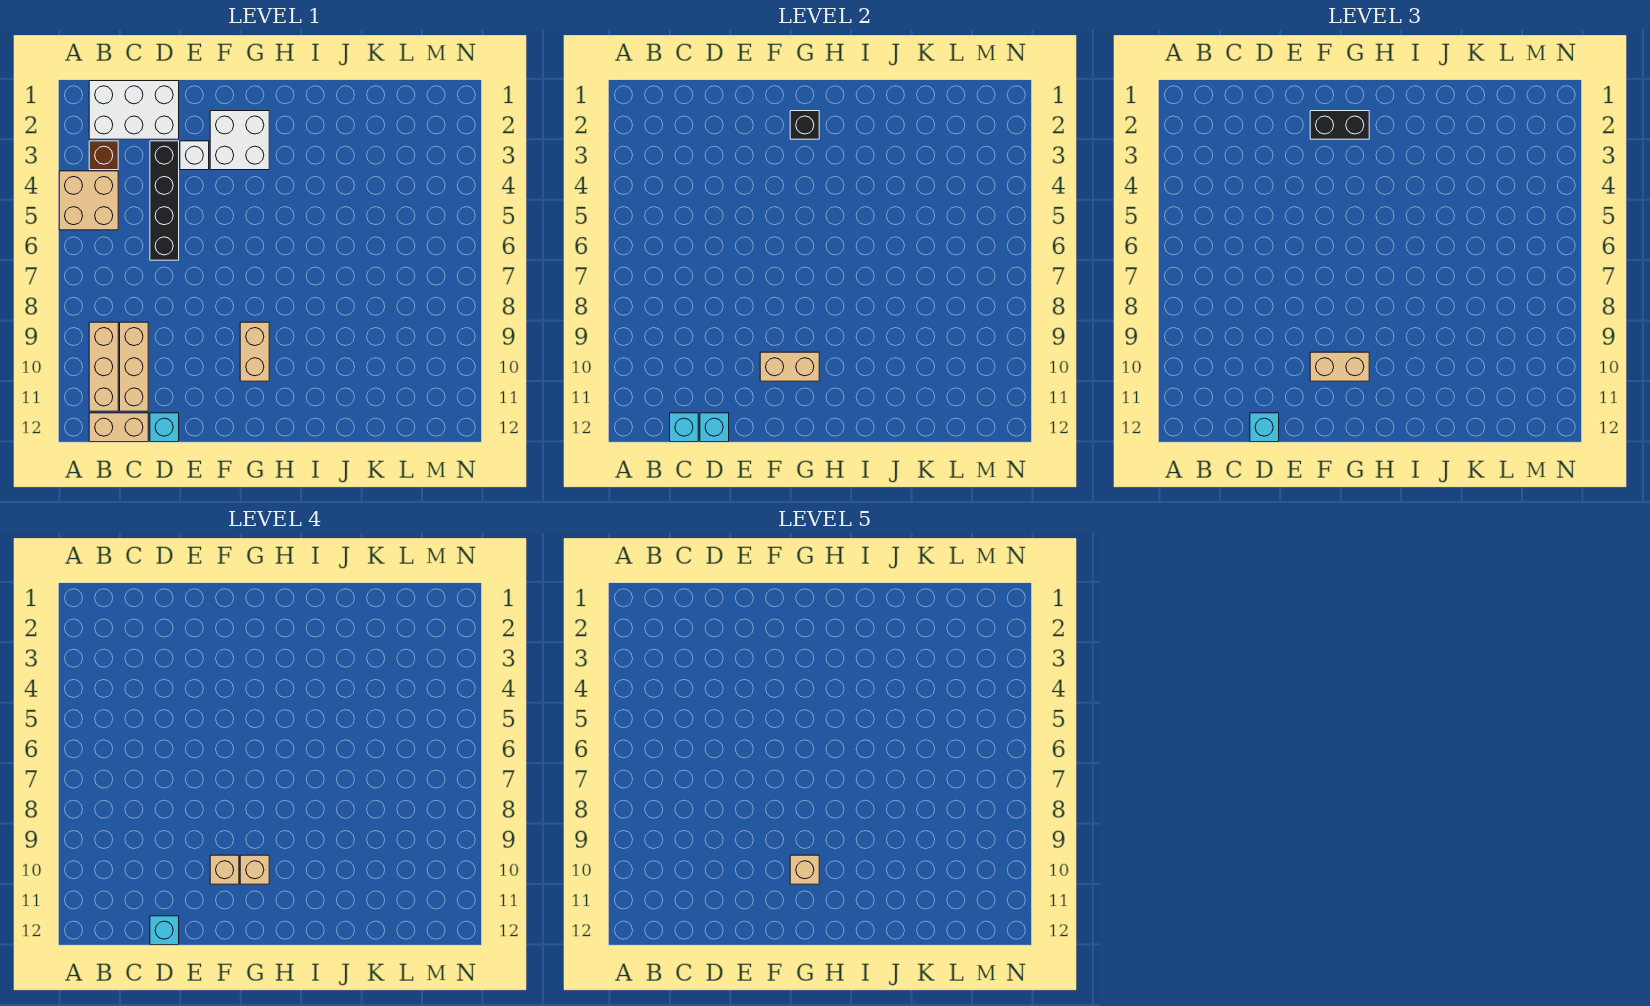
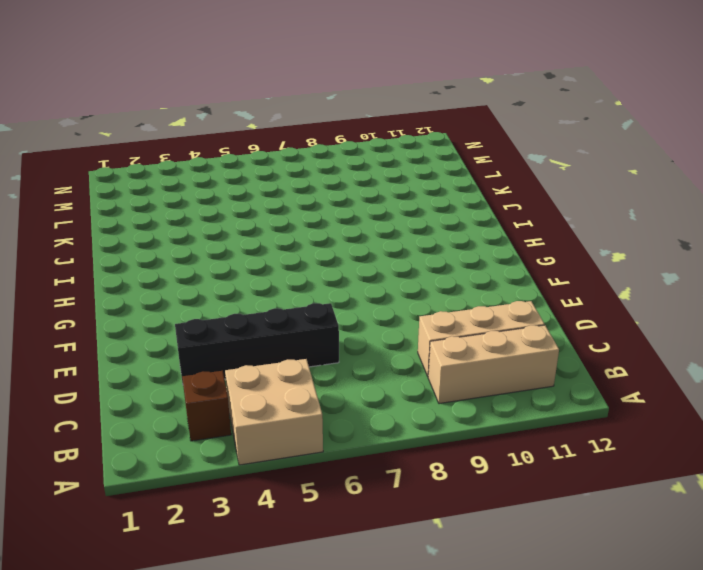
none -> white 2x3 brick [89,81,179,139]
none -> tan 1x2 brick [89,413,148,442]
none -> cyan 1x1 brick [150,413,179,442]

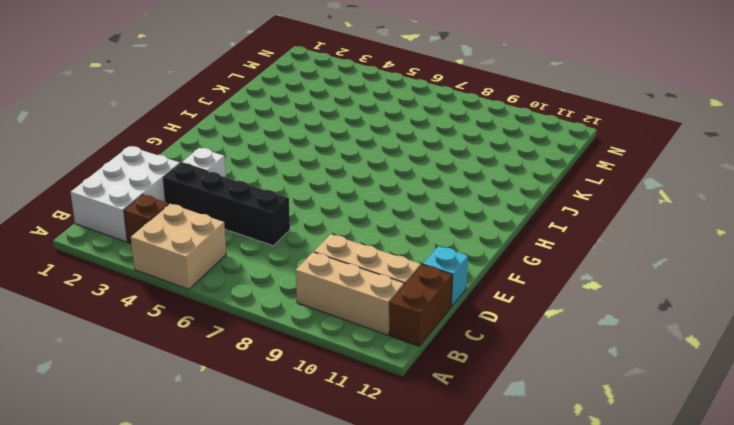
brown 1x2 brick [389,265,452,346] -> tan 1x2 brick [89,413,148,442]
none -> white 2x2 brick [210,111,269,170]
none -> tan 1x2 brick [240,322,269,381]
none -> cyan 1x1 brick [670,413,698,442]

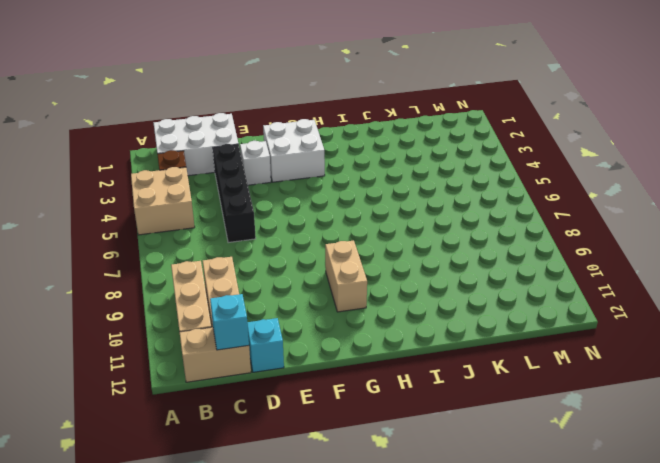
none -> cyan 1x1 brick [700,413,729,442]
none -> tan 1x2 brick [760,352,819,381]
none -> black 1x1 brick [790,111,819,139]

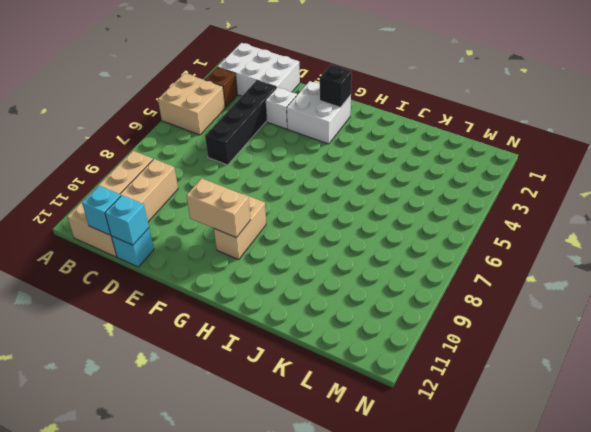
none -> cyan 1x1 brick [1250,413,1279,442]
none -> black 1x2 brick [1310,111,1369,139]
none -> tan 1x2 brick [1310,352,1369,381]

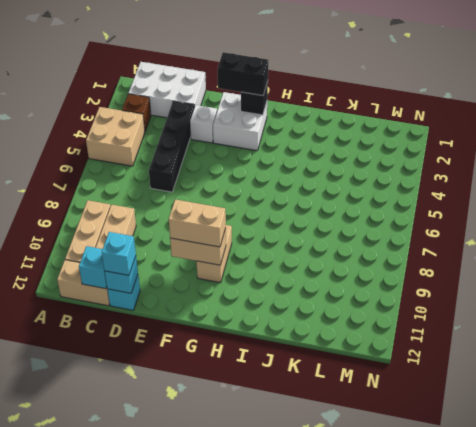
none -> cyan 1x1 brick [150,916,179,945]
none -> tan 1x1 brick [210,855,239,884]
none -> tan 1x1 brick [240,855,269,884]

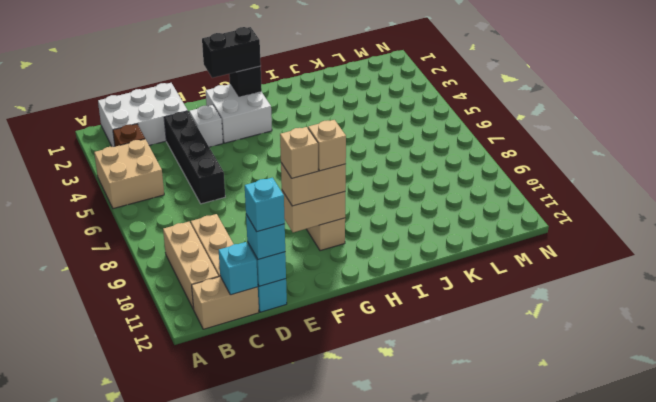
none -> tan 1x1 brick [790,855,819,884]

